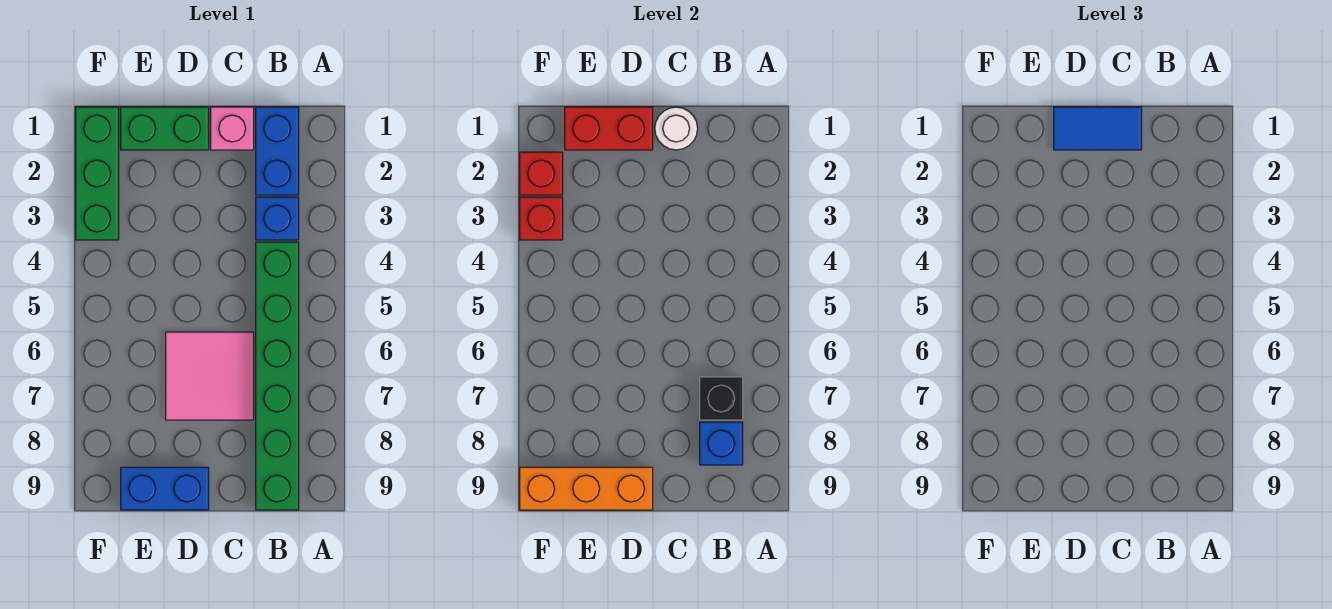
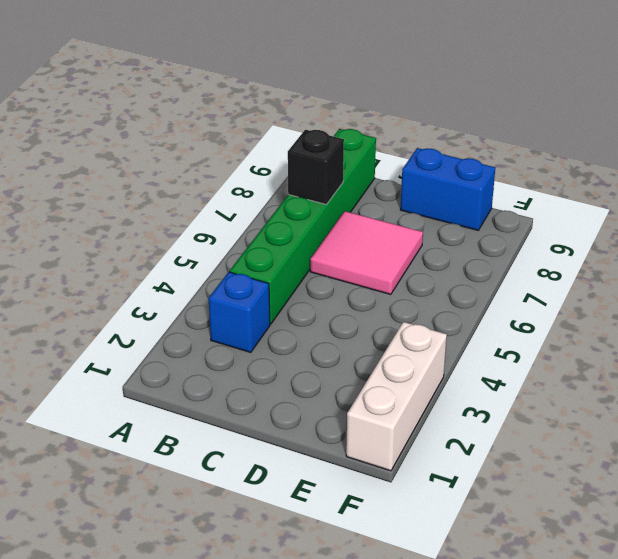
white 1x3 brick [346,322,447,471] -> green 1x3 brick [76,107,119,240]
none -> blue 1x2 brick [256,107,299,195]
none -> pink 1x1 brick [211,107,254,150]
none -> green 1x2 brick [121,107,209,150]

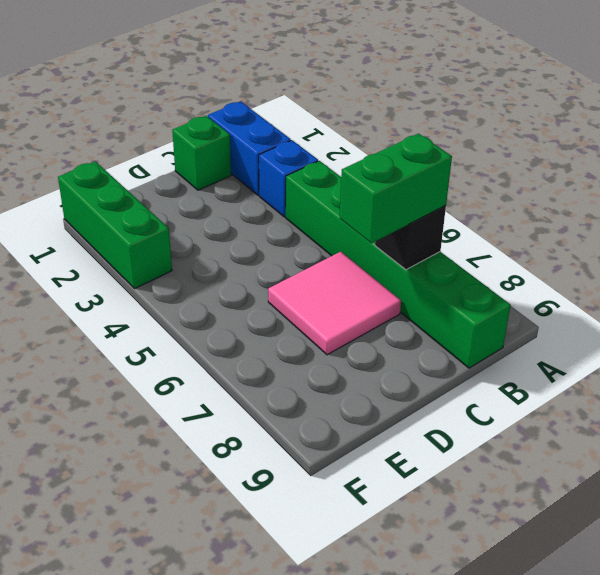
green 1x2 brick [340,134,452,243] -> green 1x2 brick moved to [121,107,209,150]
green 1x1 brick [172,116,231,190] -> pink 1x1 brick [211,107,254,150]
none -> blue 1x2 brick [121,467,209,510]
none -> blue 1x1 brick [700,422,743,465]
none -> white 1x1 round brick [655,107,698,150]

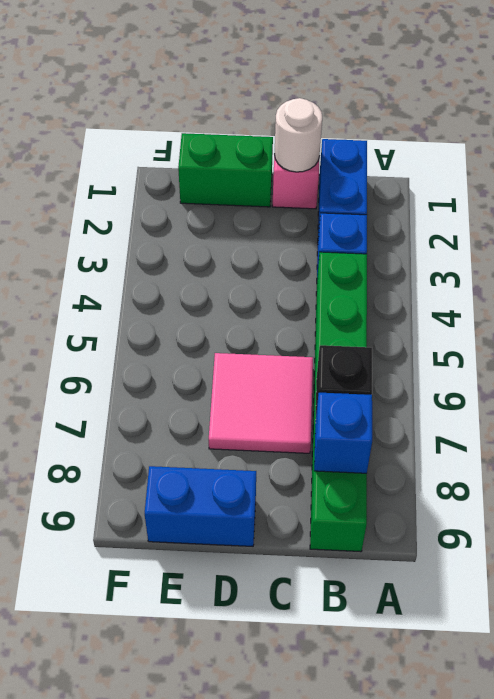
none -> green 1x3 brick [76,107,119,240]
none -> red 1x2 brick [565,107,653,150]
none -> orange 1x3 brick [520,467,653,510]

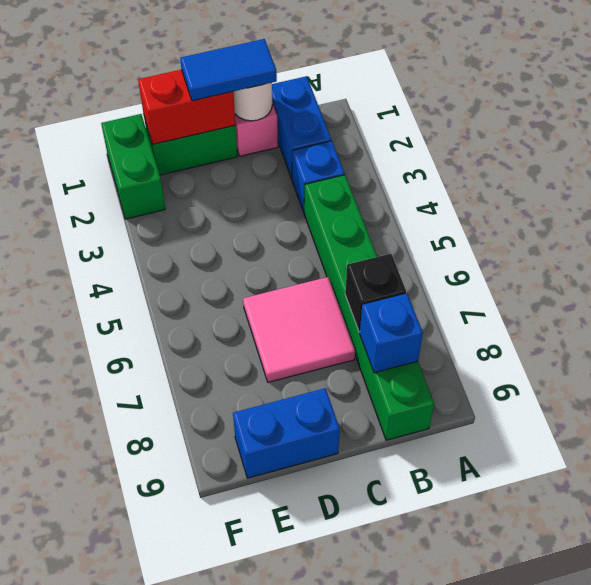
green 1x2 brick [101,114,165,219] -> green 1x3 brick [76,107,119,240]
none -> orange 1x3 brick [520,467,653,510]
none -> red 1x1 brick [520,152,563,195]
none -> red 1x1 brick [520,197,563,240]

